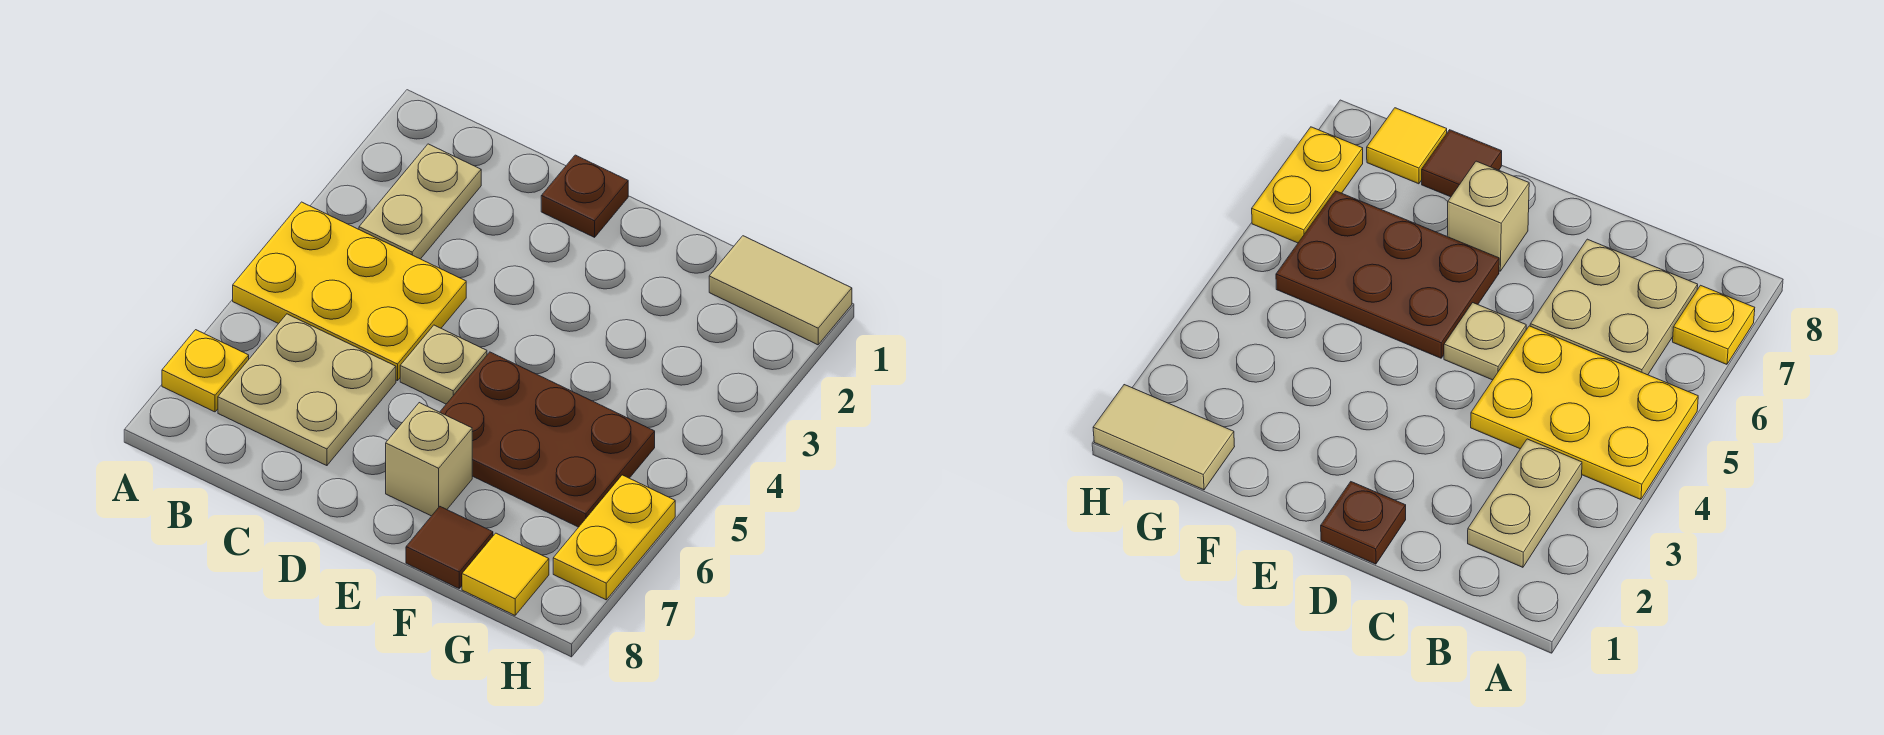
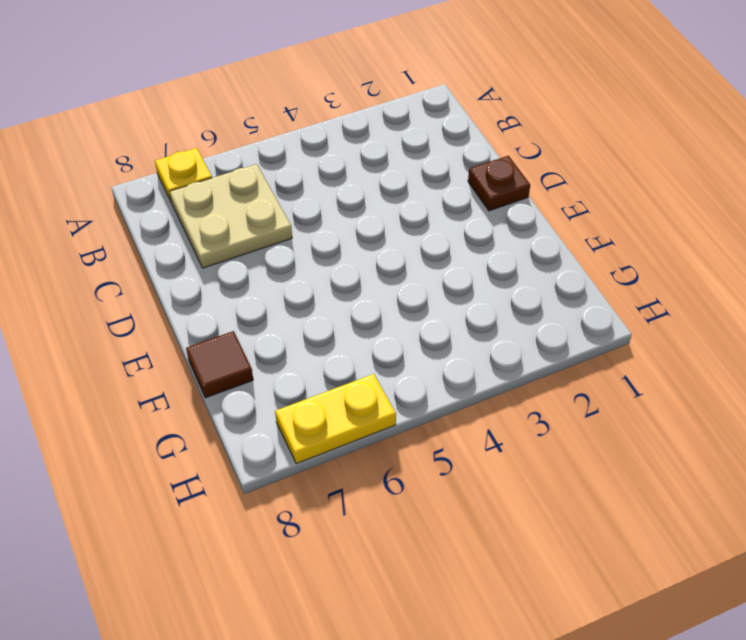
none -> yellow 2x3 plate [233,202,466,381]
none -> tan 1x2 plate [359,144,481,259]
none -> tan 1x1 plate [400,325,487,404]

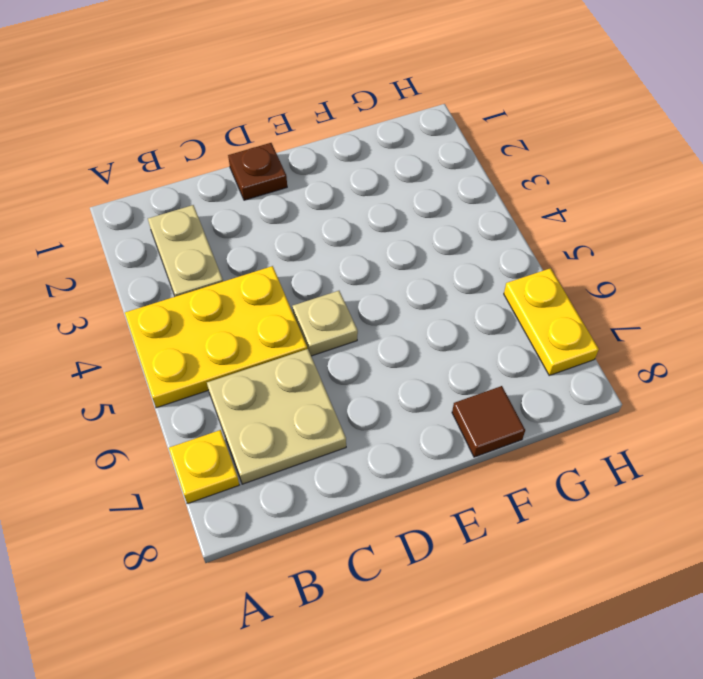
none -> brown 2x3 plate [440,352,655,527]
none -> tan 1x1 brick [386,403,472,516]
none -> tan 1x2 tile [709,236,852,345]

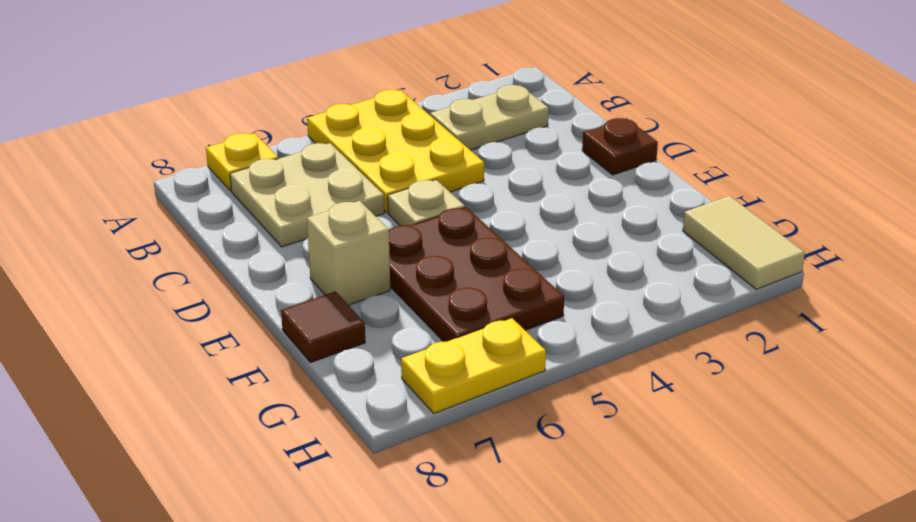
none -> yellow 1x1 tile [462,533,549,615]

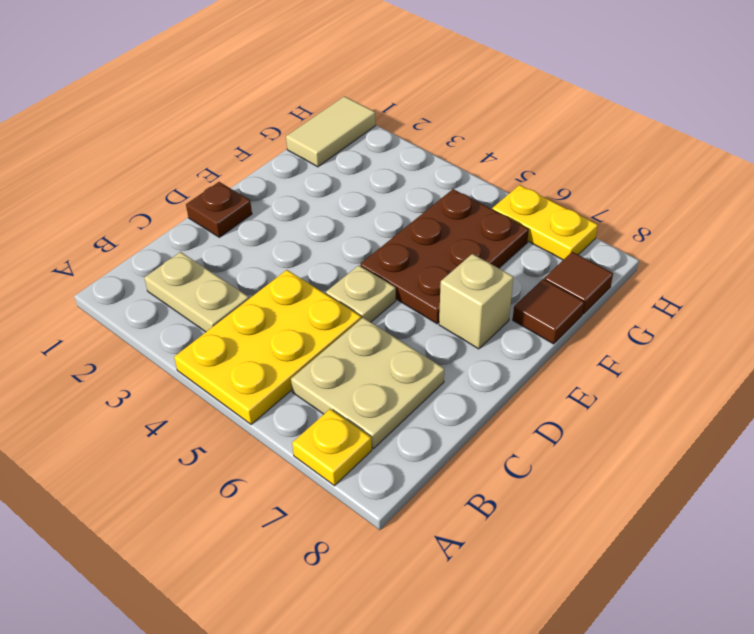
brown 1x1 tile [544,252,613,314] -> yellow 1x1 tile [462,533,549,615]

